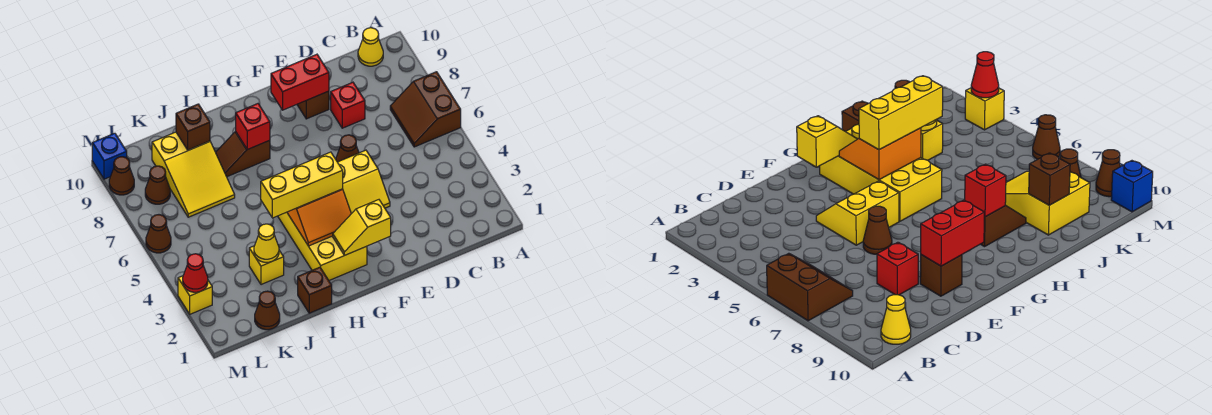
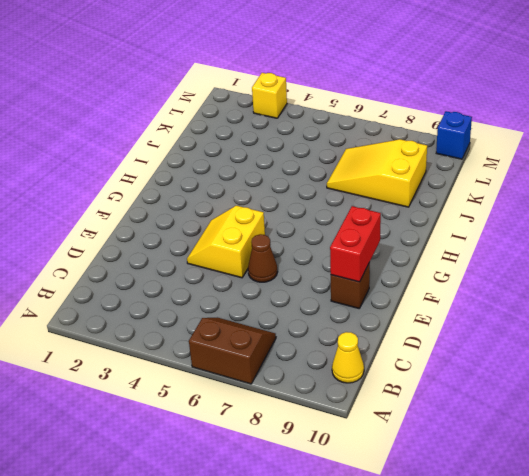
none -> red 1x1 brick [331,82,365,128]
none -> yellow 2x4 brick [278,212,367,280]
none -> brown 1x2 slope [216,131,270,177]

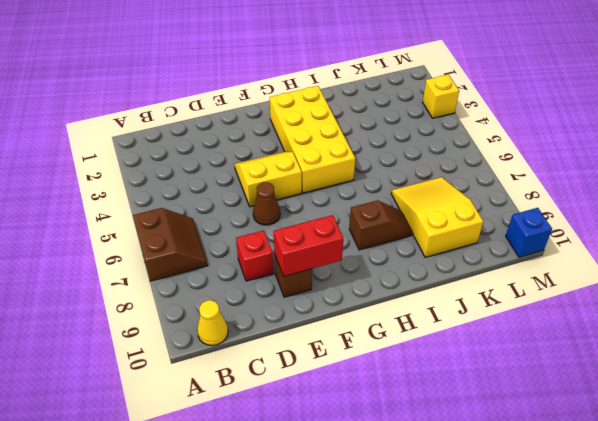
none -> brown 1x1 brick [298,267,332,313]
none -> yellow 1x1 brick [249,246,284,285]
none -> brown 1x1 cone [255,291,280,330]

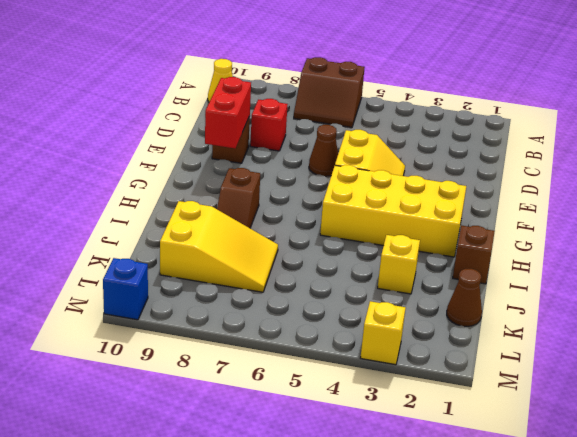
none -> brown 1x1 cone [145,166,170,204]
none -> brown 1x1 cone [146,215,171,253]
none -> brown 1x1 cone [109,157,134,195]

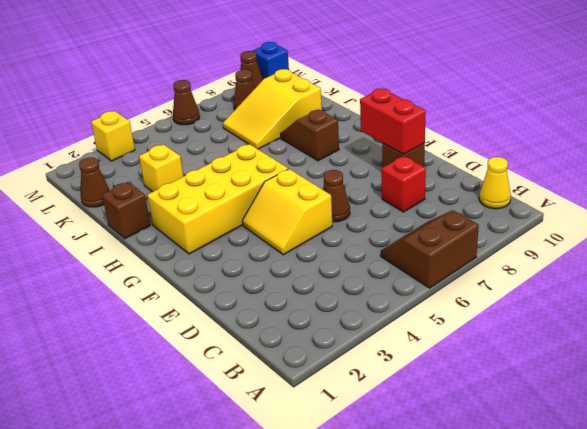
none -> yellow 1x2 slope [333,200,391,256]
none -> orange 2x2 slope [287,189,351,246]
none -> red 1x1 brick [236,104,270,150]

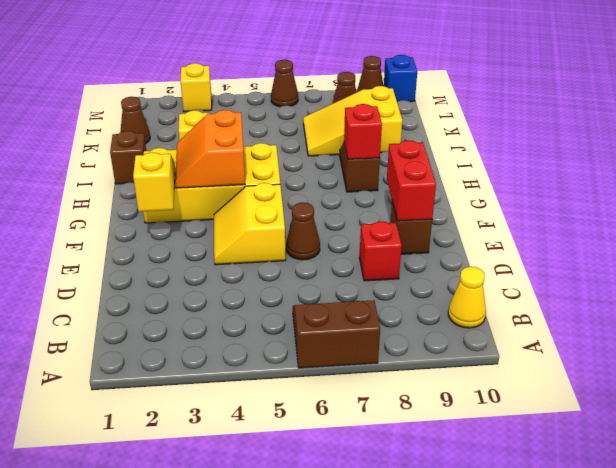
none -> yellow 1x1 cone [254,224,279,262]
none -> brown 1x1 brick [176,104,210,150]
none -> red 1x1 cone [183,254,208,292]

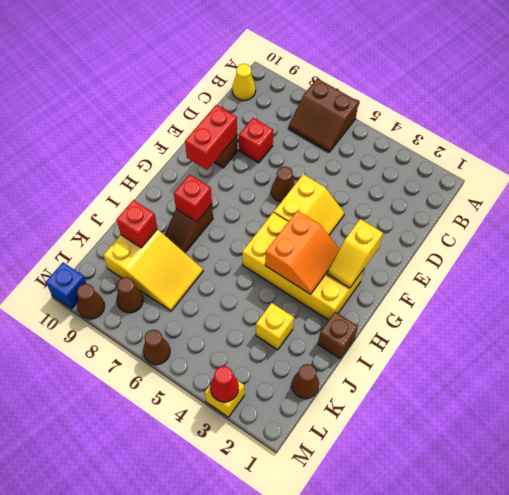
red 1x1 brick [117,200,157,248] -> brown 1x1 brick [176,104,210,150]
none -> yellow 1x1 cone [254,224,279,262]
none -> yellow 1x3 brick [261,152,343,218]

